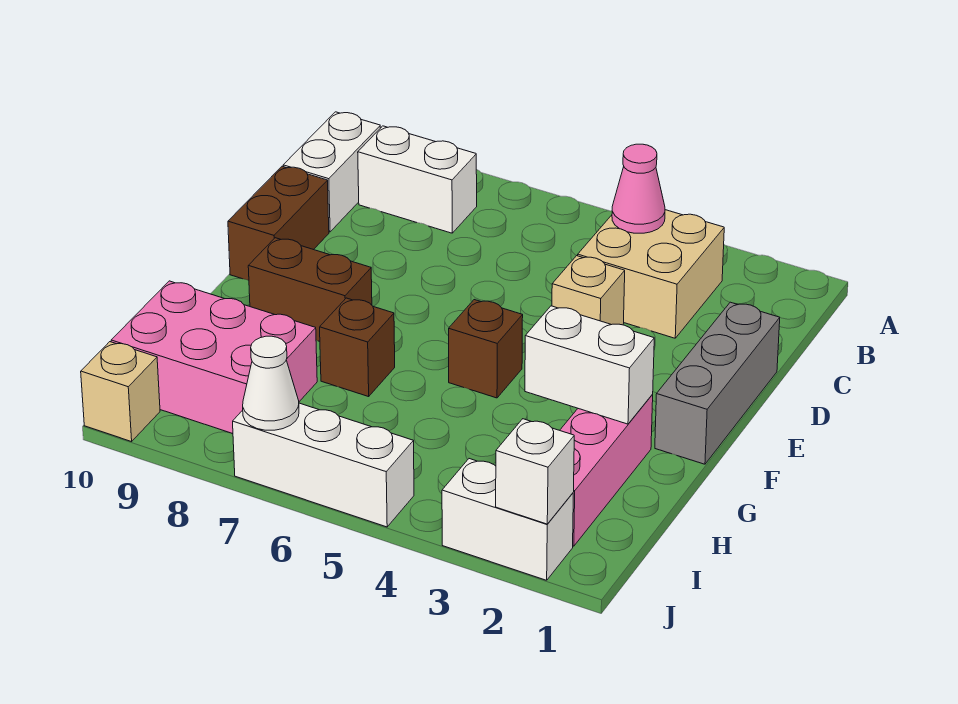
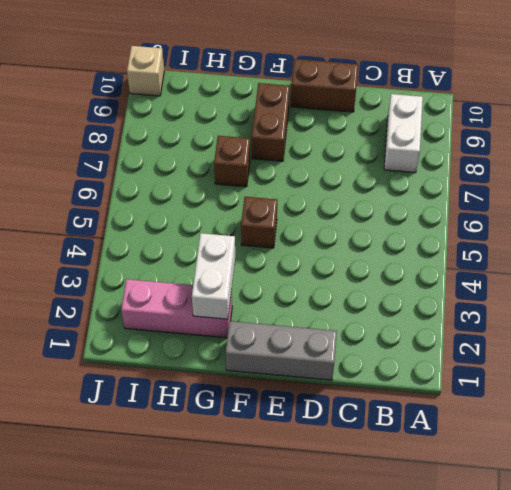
none -> tan 2x2 brick [578,210,724,338]
none -> white 1x2 brick [283,112,380,232]
none -> tan 1x1 brick [552,256,625,325]

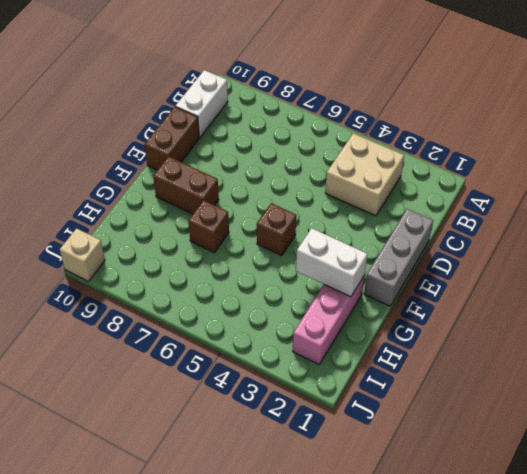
none -> white 1x2 brick [358,126,477,233]
none -> tan 1x1 brick [552,256,625,325]
none -> pink 2x3 brick [111,281,317,434]

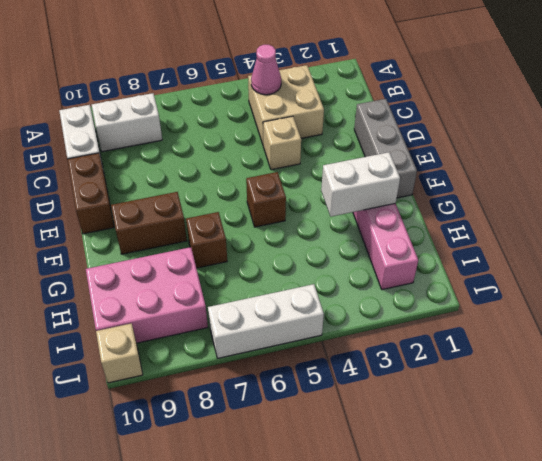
none -> white 1x2 brick [442,459,573,580]
none -> white 1x1 brick [496,419,574,524]
none -> white 1x1 cone [243,336,299,430]

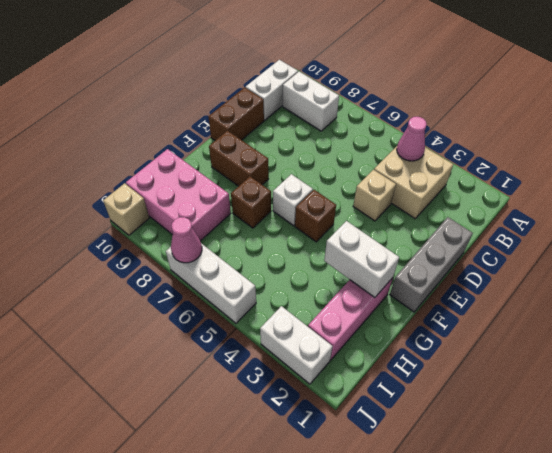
white 1x1 brick [273,174,313,226] -> white 1x1 brick moved to [496,419,574,524]
pink 1x1 cone [171,217,202,263] -> white 1x1 cone [243,336,299,430]

